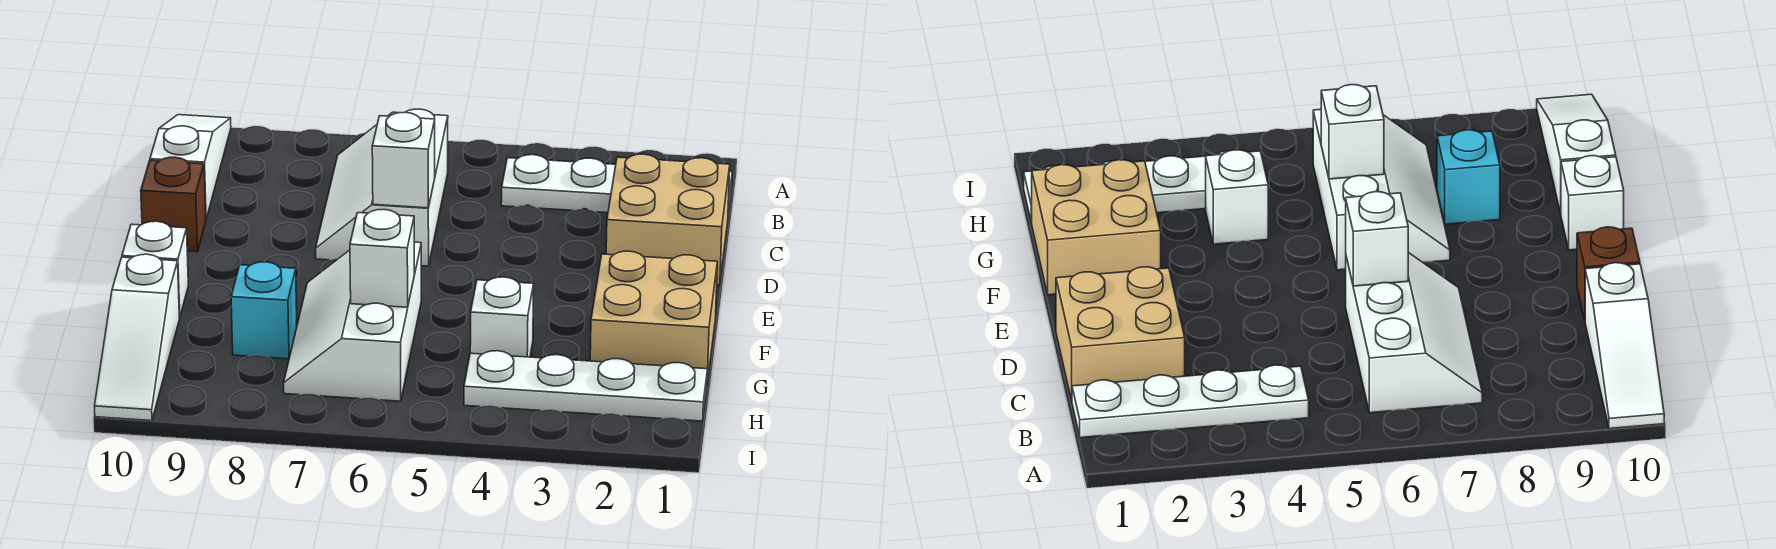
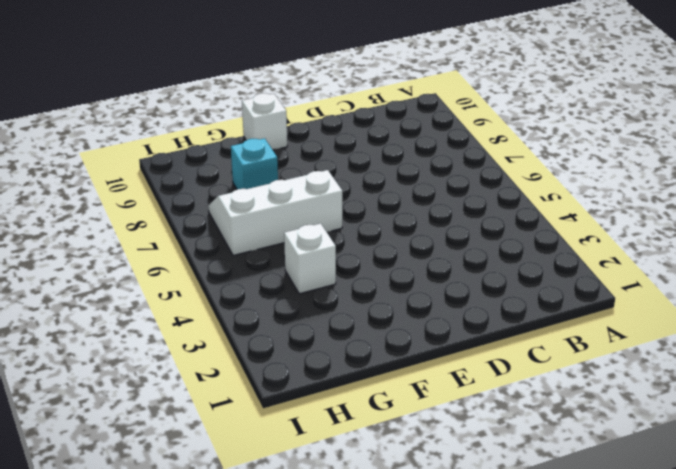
none -> white 1x3 slope [150,115,231,218]
none -> white 1x4 plate [501,155,732,216]
none -> white 2x3 slope [315,109,448,266]

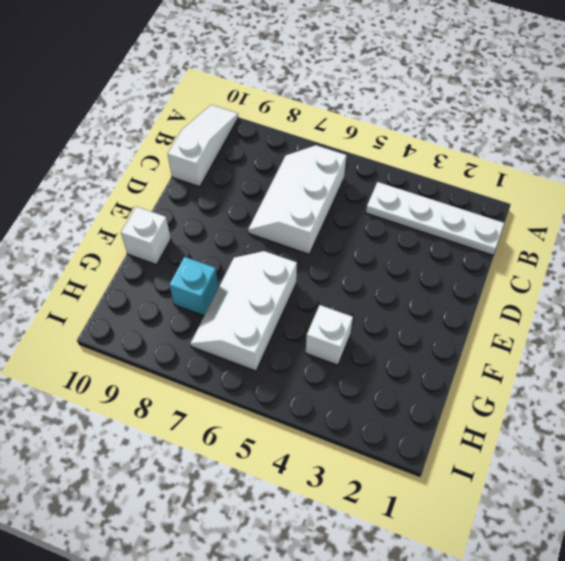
none -> tan 2x2 brick [606,154,730,285]
none -> brown 1x1 brick [141,157,206,252]
none -> tan 2x2 brick [590,251,717,383]

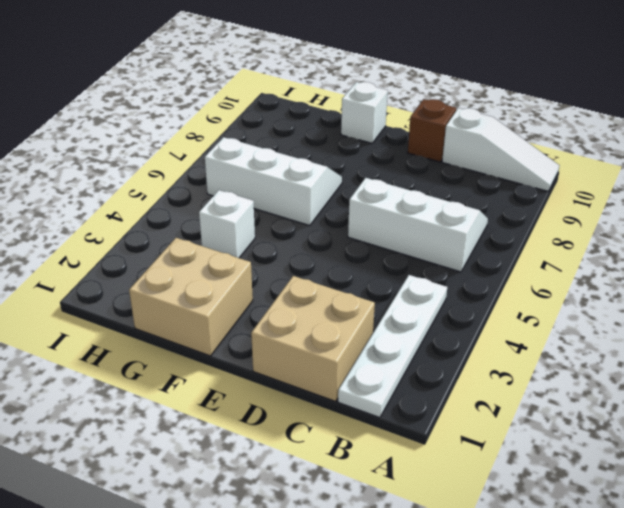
none -> cyan 1x1 brick [231,262,297,359]
none -> white 1x3 slope [95,254,179,421]
none -> white 1x4 plate [464,351,708,421]

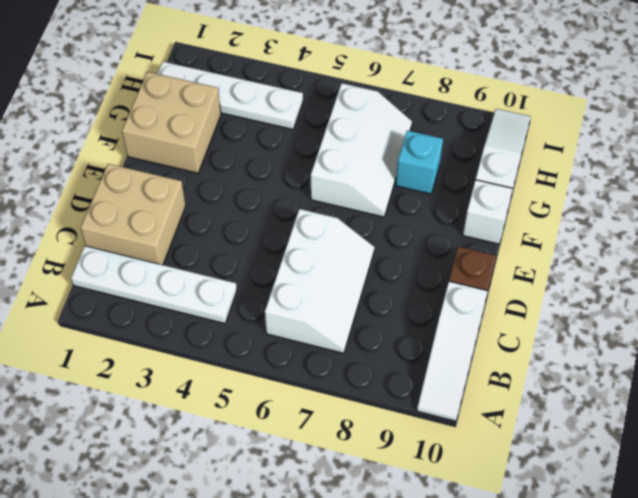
none -> white 1x1 brick [470,277,534,357]
none -> white 1x1 brick [372,112,435,208]
none -> white 1x1 brick [350,209,414,307]

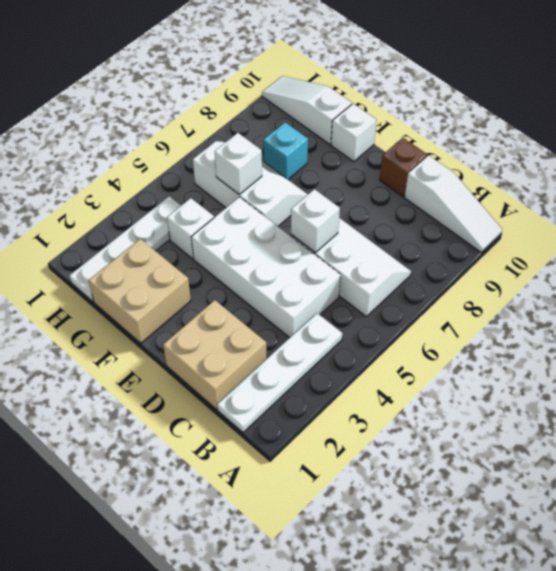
white 2x4 brick [191,197,341,338] -> none

